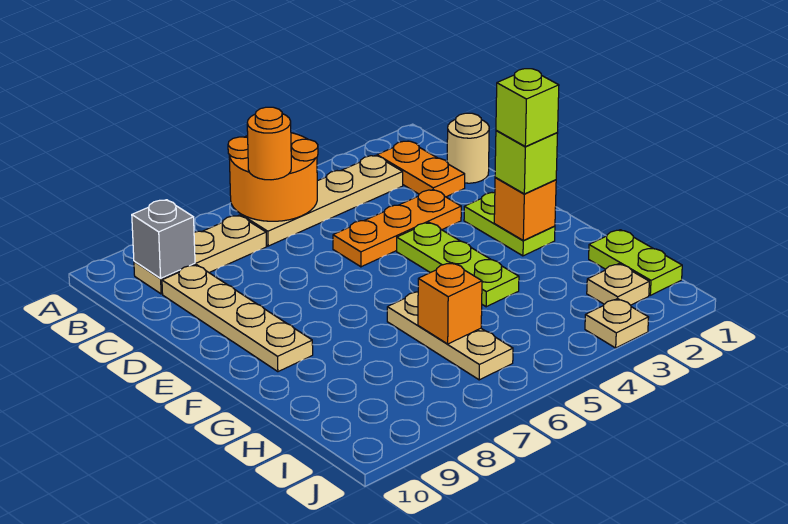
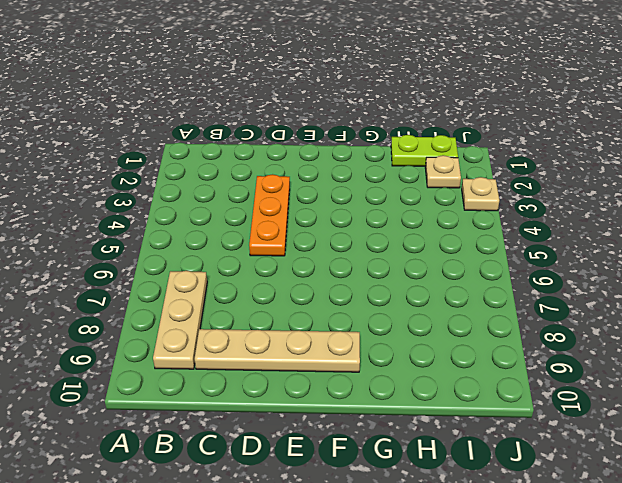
none -> orange 1x2 plate [377,141,465,197]
none -> tan 1x4 plate [241,155,403,246]
none -> tan 1x1 round brick [447,113,489,183]

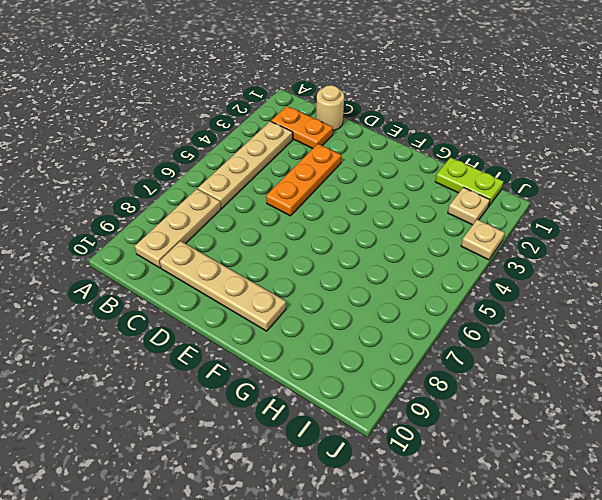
none -> lime 1x2 plate [464,193,555,256]
none -> lime 1x3 plate [397,223,519,307]
none -> tan 1x3 plate [387,292,513,380]

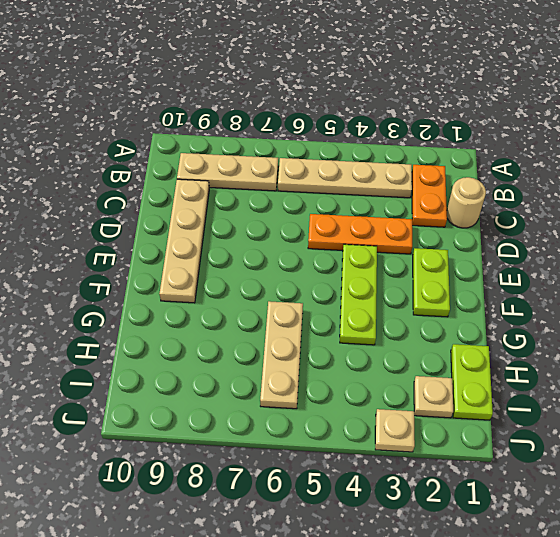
none -> orange 2x2 round brick [228,133,318,221]
none -> grey 1x1 brick [132,200,195,278]
none -> orange 1x1 brick [494,178,556,240]

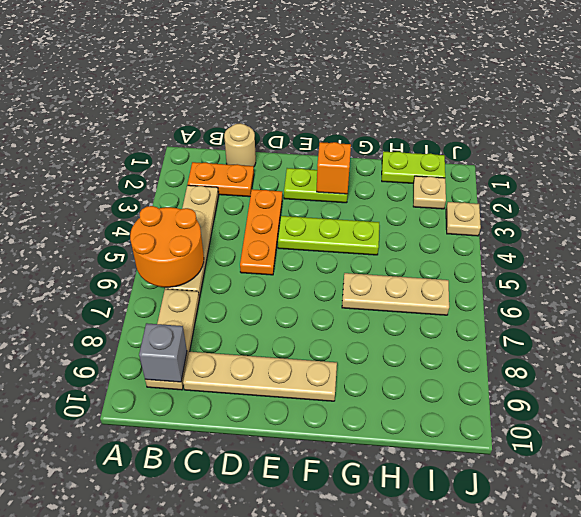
none -> orange 1x1 brick [418,263,482,344]
none -> orange 1x1 round brick [247,107,291,180]
none -> lime 1x1 brick [495,130,558,194]

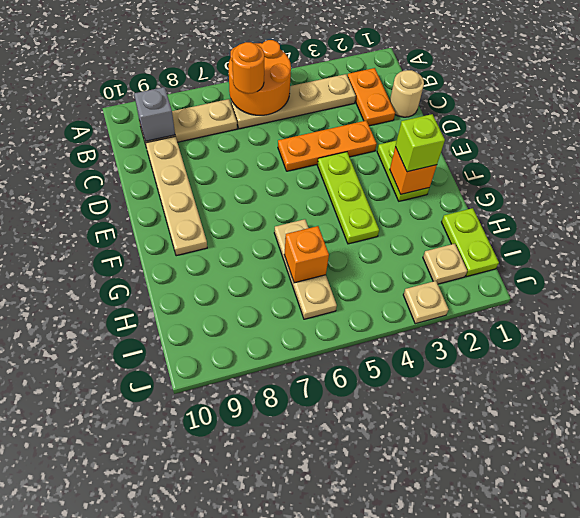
none -> lime 1x1 brick [496,69,559,147]

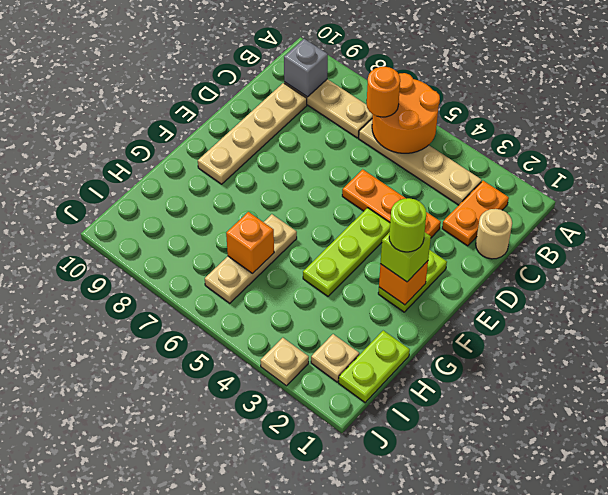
lime 1x1 round brick [389,198,426,252] -> lime 1x1 brick [496,69,559,147]

